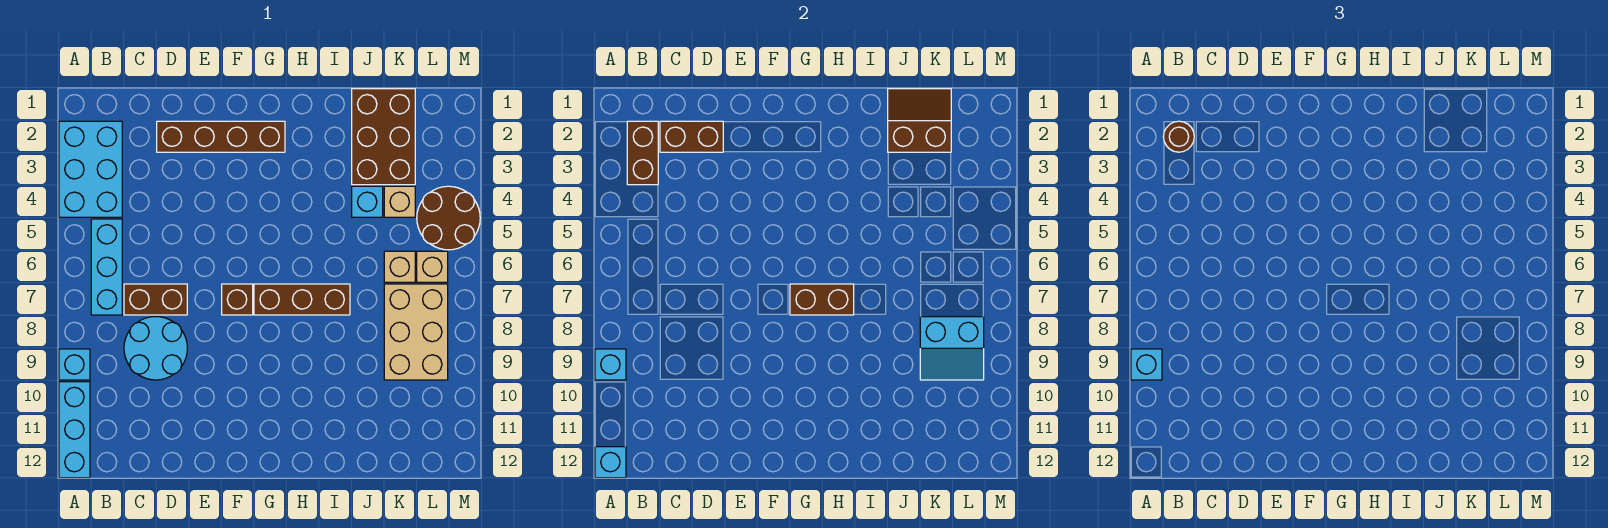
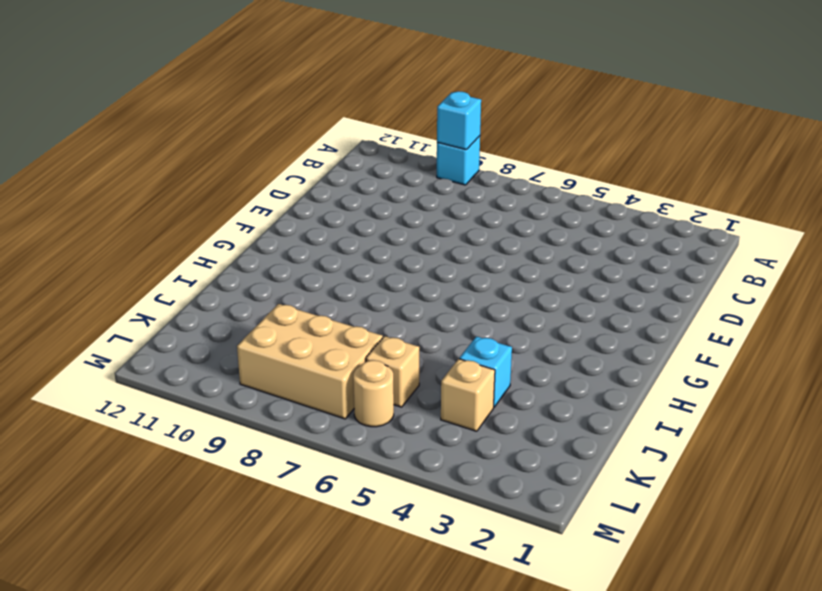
tan 1x1 round brick [353,360,394,427] -> tan 1x1 brick [417,251,448,282]
none -> cyan 2x3 brick [59,121,122,217]
none -> cyan 1x3 brick [59,382,90,478]
none -> cyan 1x3 brick [91,219,122,315]

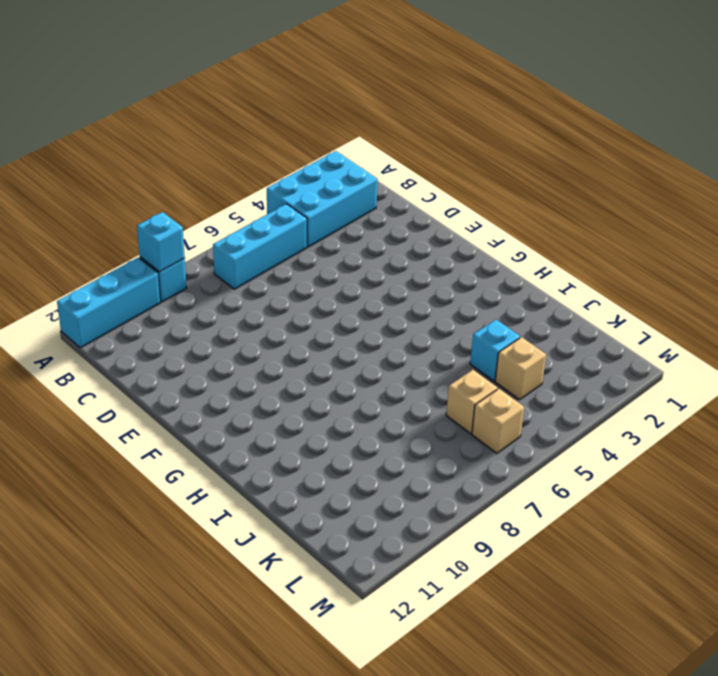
none -> brown 1x2 brick [124,284,187,315]
none -> cyan 2x2 round brick [124,317,187,380]
none -> brown 1x4 brick [157,121,285,152]

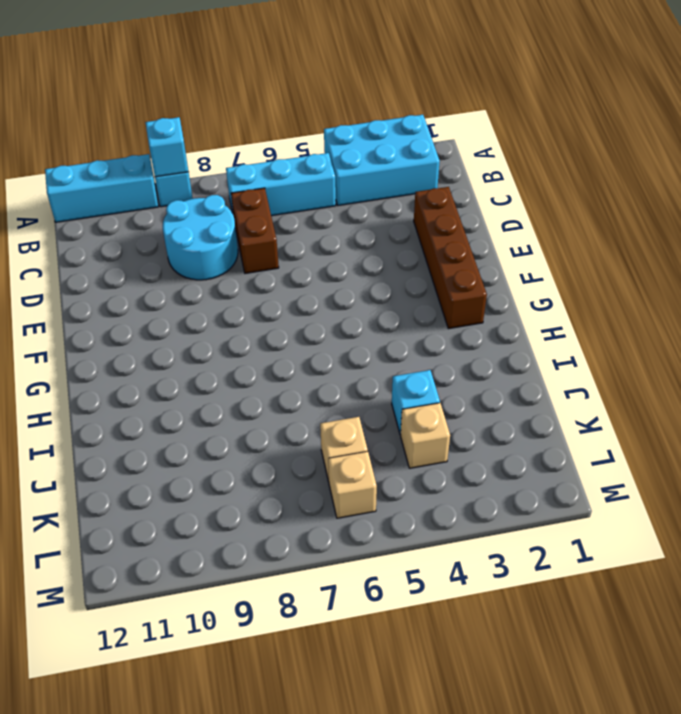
none -> brown 1x1 brick [222,284,253,315]
none -> brown 1x3 brick [254,284,350,315]
none -> brown 2x3 brick [352,89,415,185]

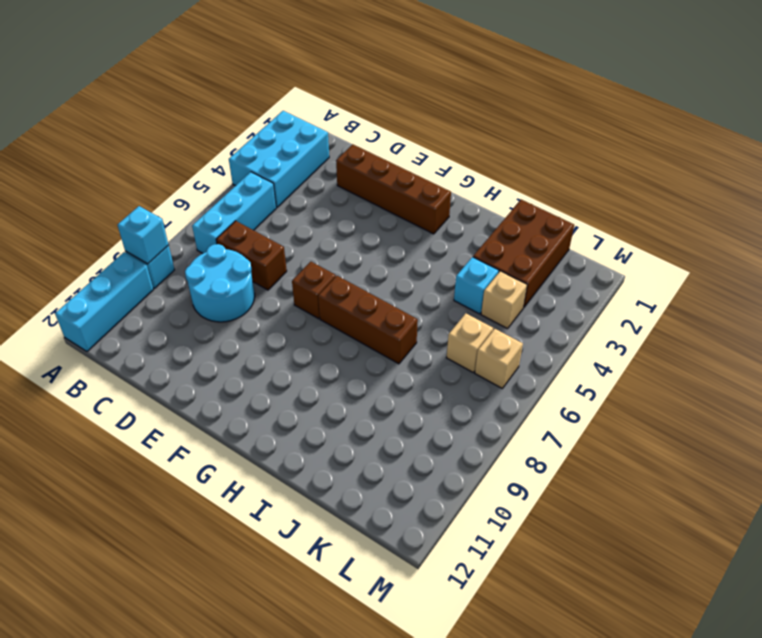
none -> tan 2x3 brick [384,284,448,380]
none -> brown 2x2 round brick [417,186,480,250]
none -> cyan 1x1 brick [595,447,626,478]

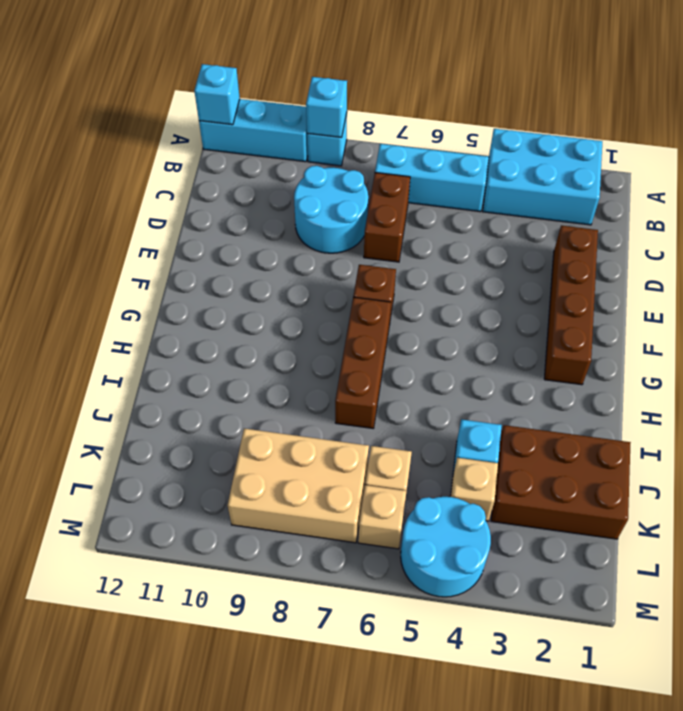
cyan 2x2 round brick [401,497,491,597] -> brown 2x2 round brick [417,186,480,250]
none -> brown 1x2 brick [627,121,658,185]
none -> brown 1x2 brick [660,121,723,152]
none -> brown 1x2 brick [790,284,854,315]

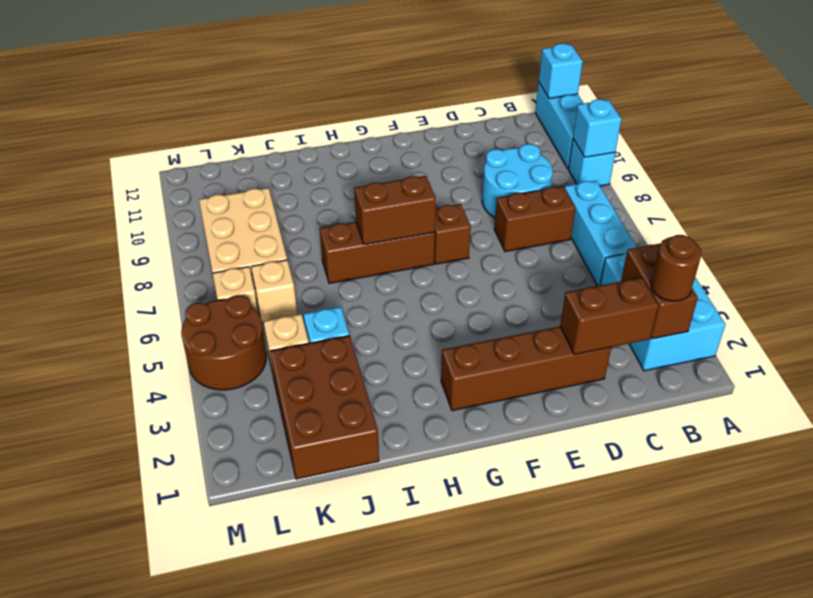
none -> brown 2x2 slope [888,89,951,152]
none -> cyan 2x2 slope [920,317,984,380]
none -> cyan 1x1 brick [1131,349,1162,380]

